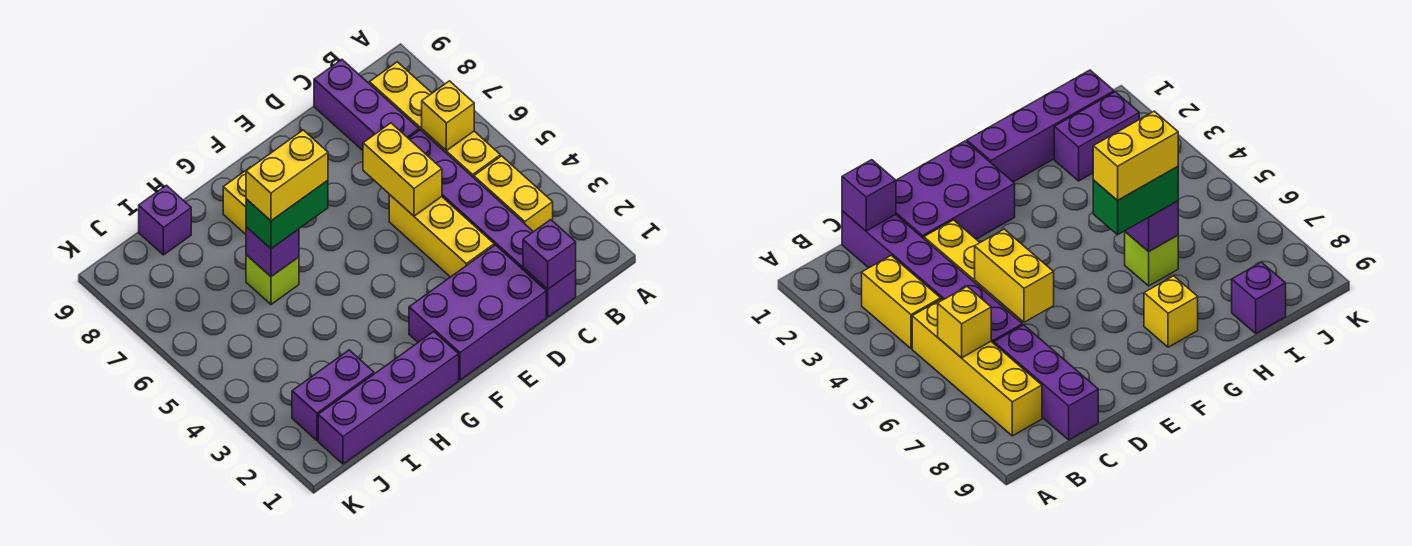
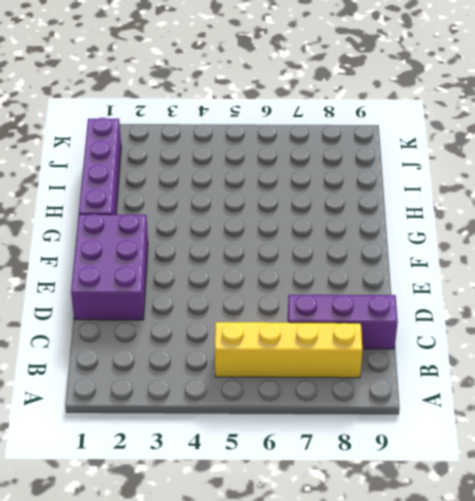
none -> yellow 1x2 brick [474,156,553,232]
none -> purple 1x6 brick [408,130,576,317]
none -> yellow 1x3 brick [389,194,494,277]

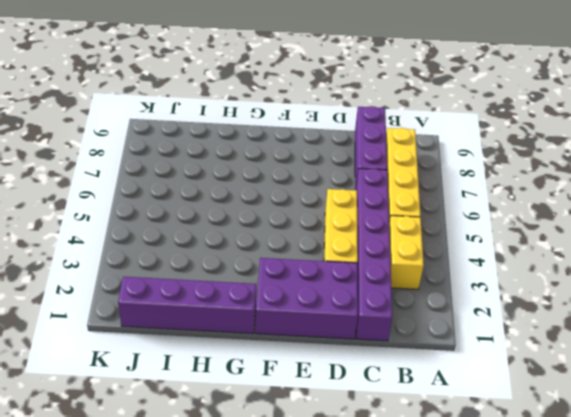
none -> yellow 1x1 brick [223,167,251,234]
none -> lime 1x1 brick [246,255,299,304]
none -> purple 1x2 brick [292,350,374,440]

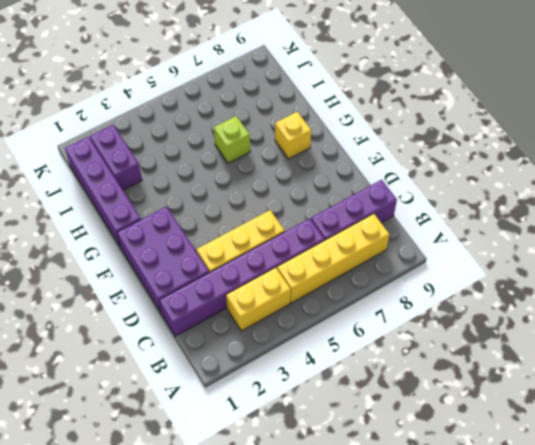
none -> purple 1x1 brick [139,185,191,255]
none -> yellow 1x1 brick [422,81,474,151]
none -> purple 1x1 brick [523,220,576,289]

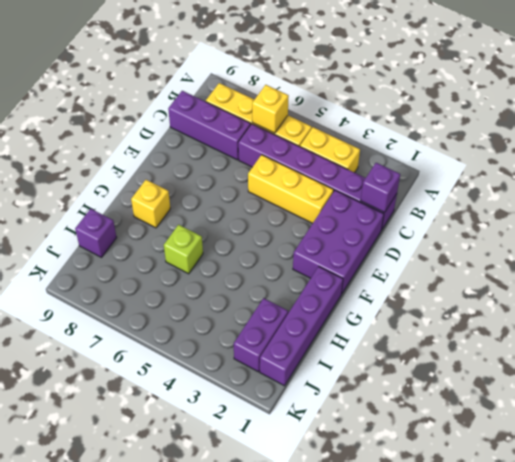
none -> yellow 1x2 brick [363,123,442,216]
none -> purple 1x1 brick [246,227,299,277]
none -> green 1x2 brick [246,180,328,249]

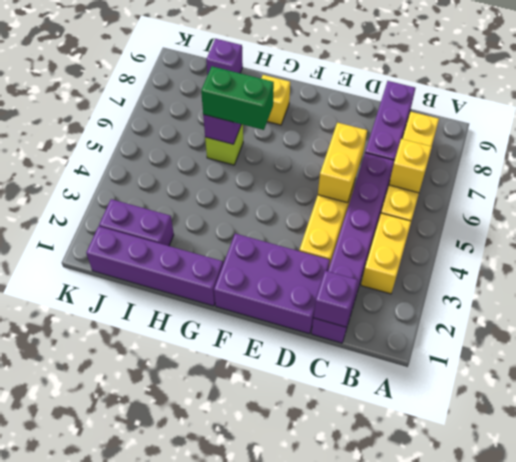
none -> yellow 1x2 brick [246,130,328,221]

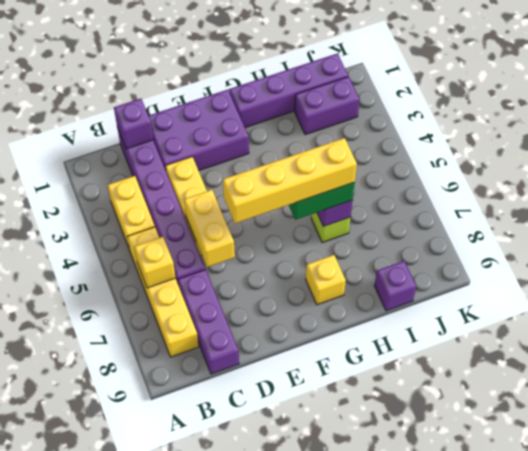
yellow 1x4 brick [223,138,357,223] -> yellow 1x2 brick [246,130,328,221]

